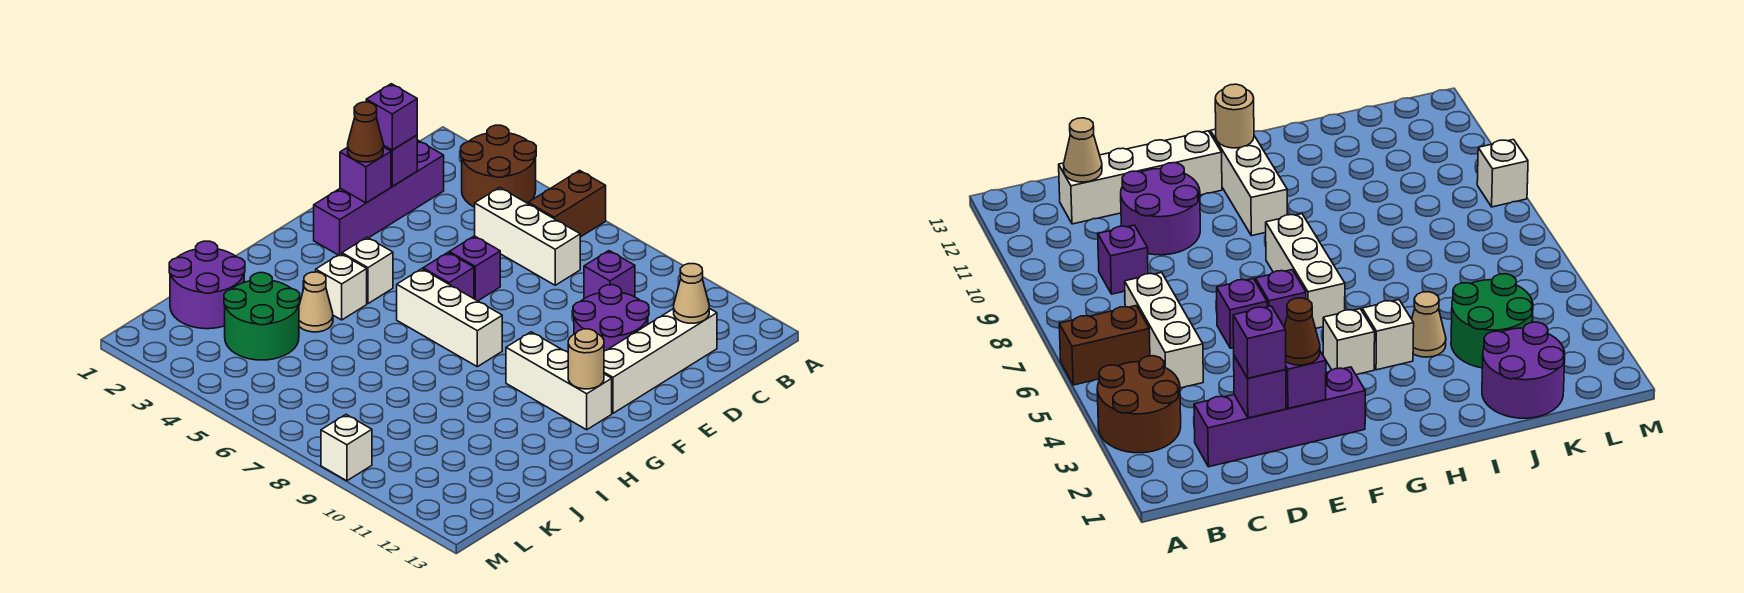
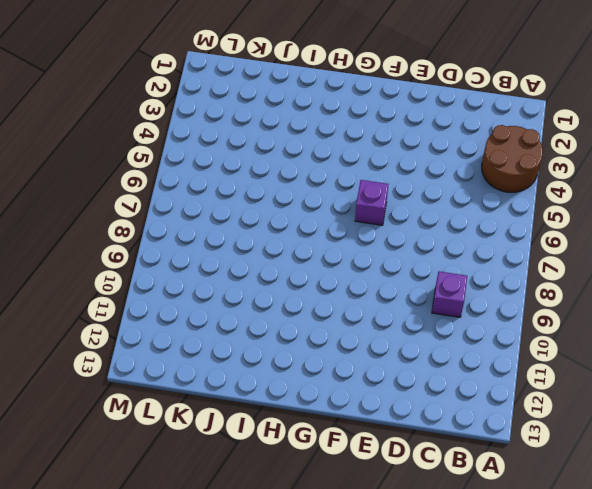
none -> brown 1x2 brick [528,170,606,237]
none -> purple 1x4 brick [314,140,444,255]
none -> white 1x3 brick [475,187,580,285]

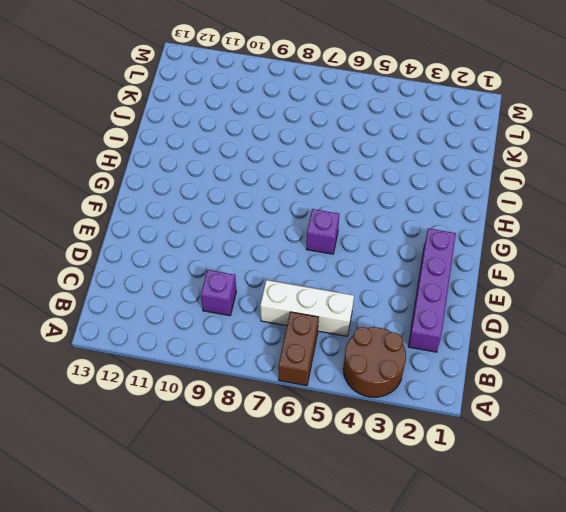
none -> white 1x4 brick [604,308,717,413]
none -> purple 2x2 round brick [573,285,649,351]
none -> purple 1x1 brick [449,236,500,301]

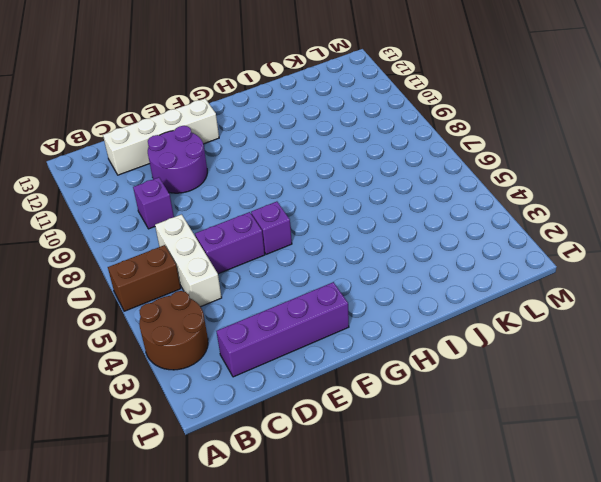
purple 1x2 brick [195,212,265,274] -> purple 1x1 brick [449,236,500,301]
none -> white 1x1 brick [342,237,393,304]
none -> white 1x3 brick [397,269,502,367]
none -> white 1x3 brick [506,332,612,430]

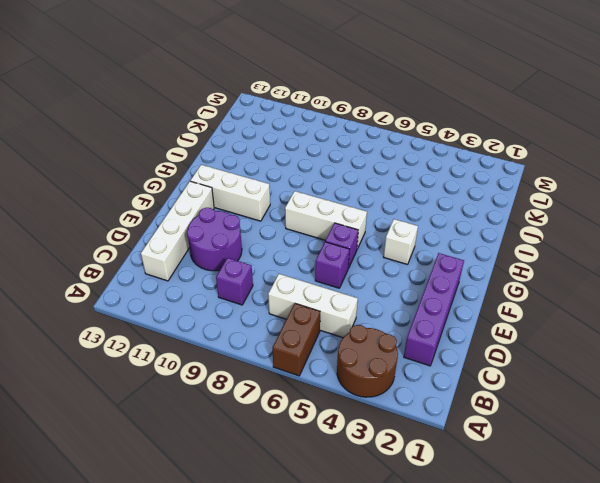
none -> white 1x1 brick [316,254,367,320]
none -> tan 1x1 cone [299,272,333,332]
none -> purple 2x2 round brick [169,241,245,329]

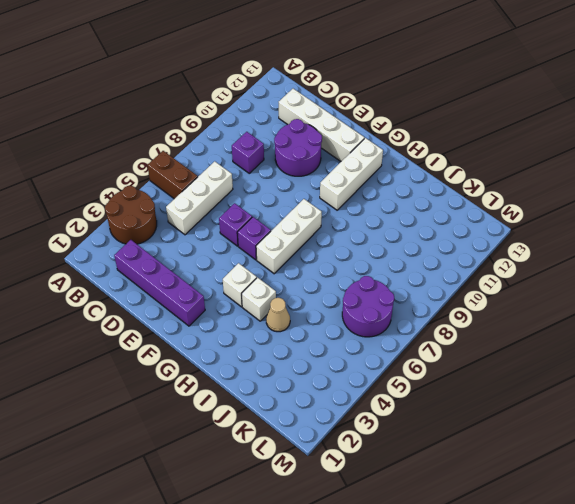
purple 2x2 round brick [342,276,394,337] -> purple 2x2 round brick moved to [169,241,245,329]
none -> green 2x2 round brick [224,273,300,360]
none -> white 1x1 brick [321,415,372,481]
none -> tan 1x1 cone [674,264,709,323]

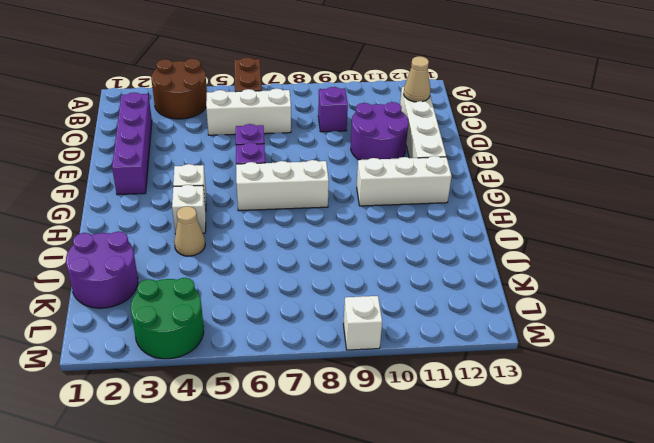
green 2x2 round brick [131,278,204,359] -> green 2x2 round brick moved to [224,273,300,360]
none -> purple 1x1 brick [383,135,417,187]
none -> purple 1x1 brick [340,147,391,203]
none -> tan 1x1 round brick [568,329,604,389]

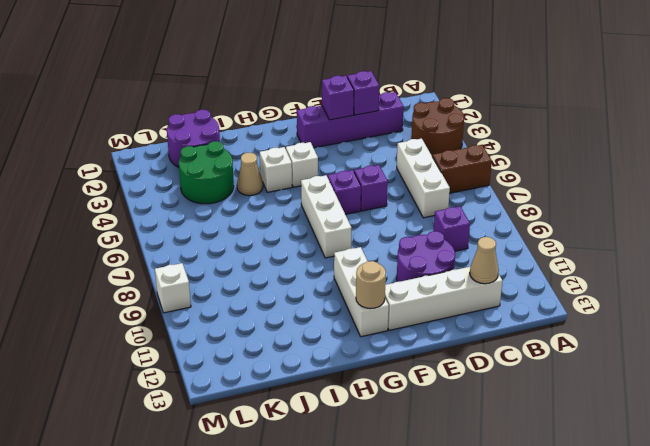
none -> purple 1x1 brick [366,84,417,150]
none -> brown 1x1 cone [348,102,383,162]

